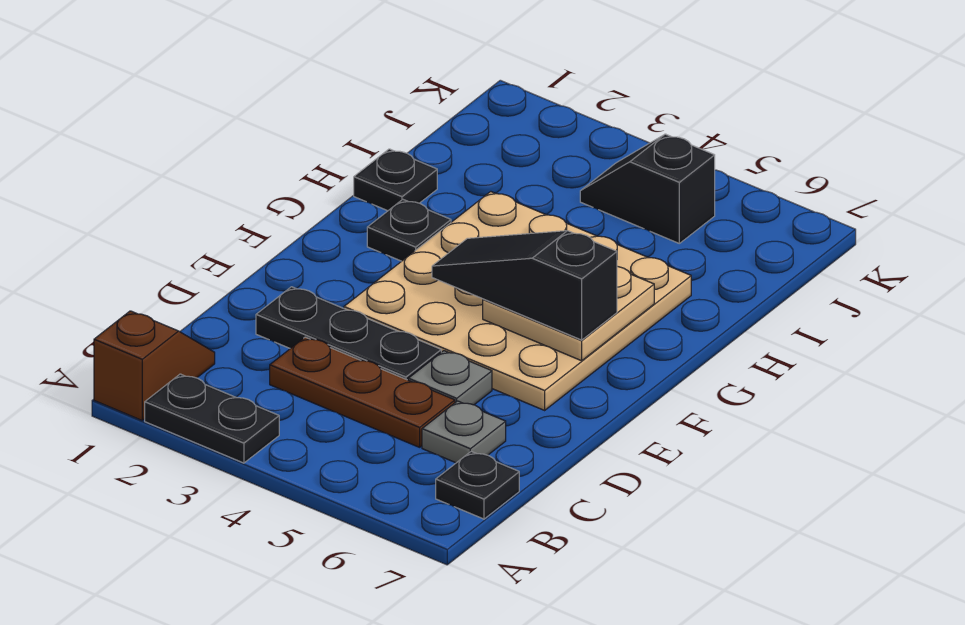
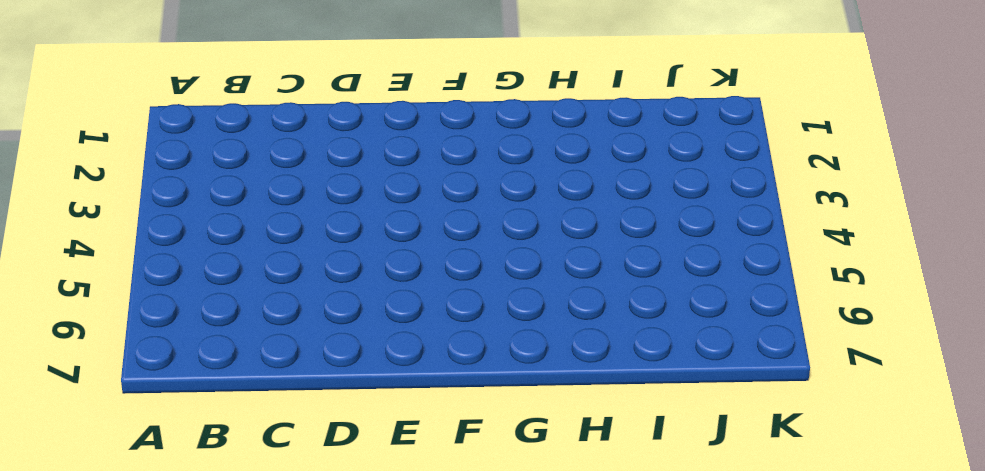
none -> brown 1x2 slope [94,311,215,420]
none -> black 1x2 plate [145,374,279,463]
none -> black 1x1 plate [436,451,519,519]

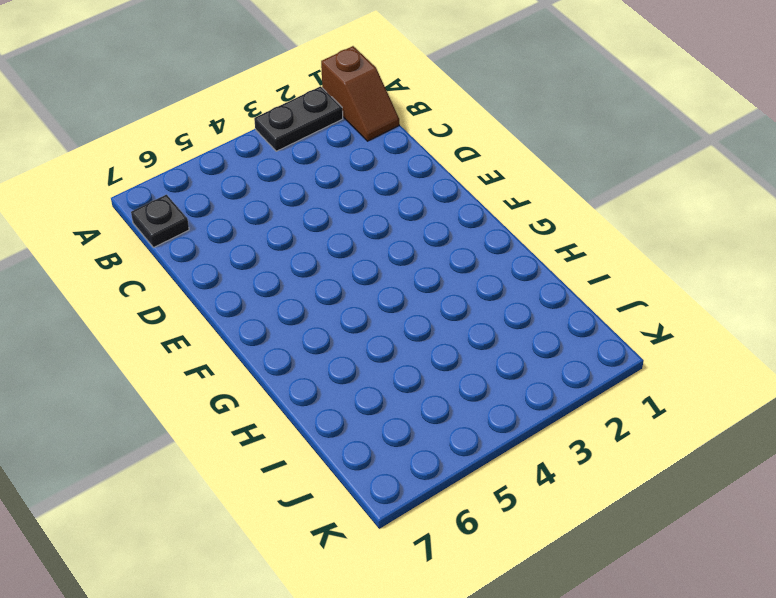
none -> brown 1x3 plate [270,337,455,447]
none -> grey 1x1 plate [422,401,506,463]
none -> black 1x3 plate [256,287,441,380]

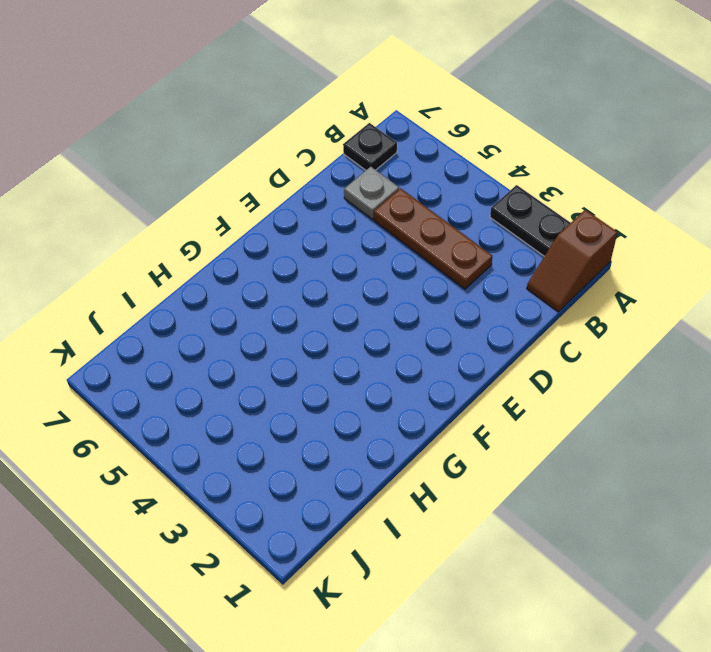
none -> black 1x3 plate [256,287,441,380]
none -> grey 1x1 plate [408,351,492,405]
none -> tan 4x4 plate [344,192,691,410]

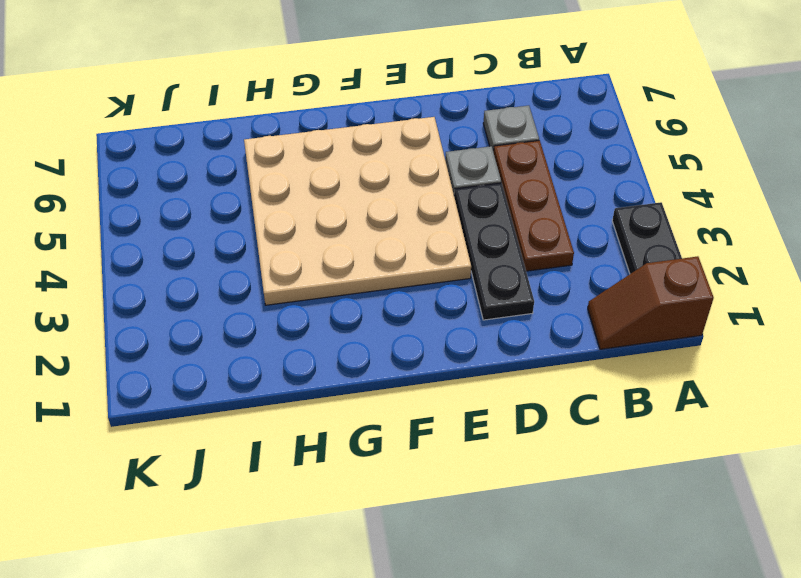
none -> black 1x1 plate [436,451,519,519]
none -> black 1x1 plate [367,199,451,261]
none -> black 1x1 plate [354,149,437,211]

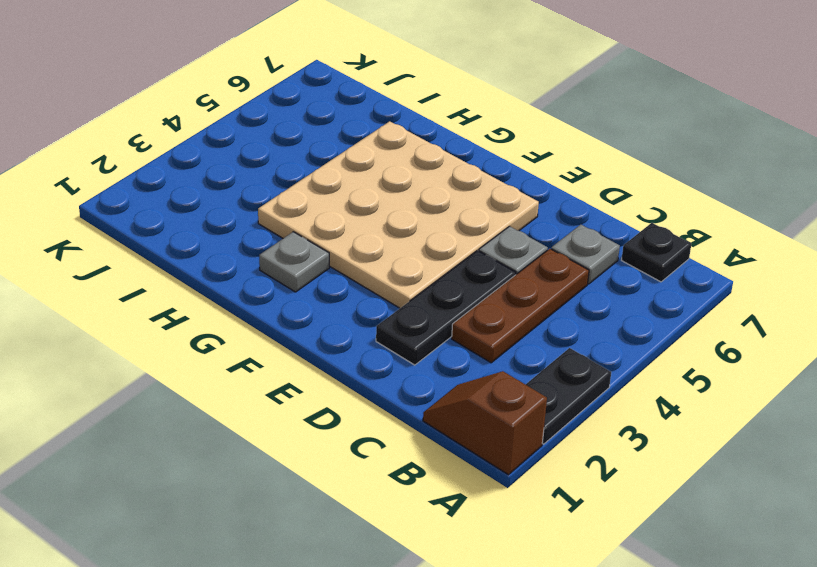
grey 1x1 plate [259,232,329,292] -> black 1x1 plate [367,199,451,261]
none -> black 1x1 plate [354,149,437,211]
none -> black 1x2 slope [580,134,715,243]
none -> tan 2x2 plate [483,266,654,361]

